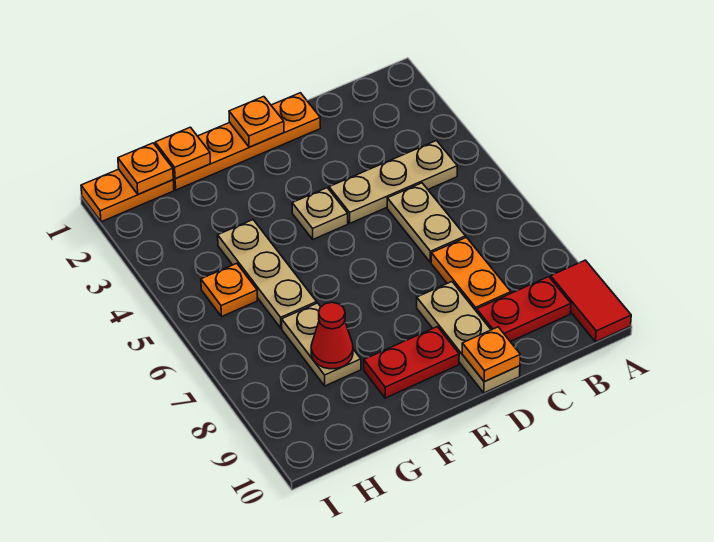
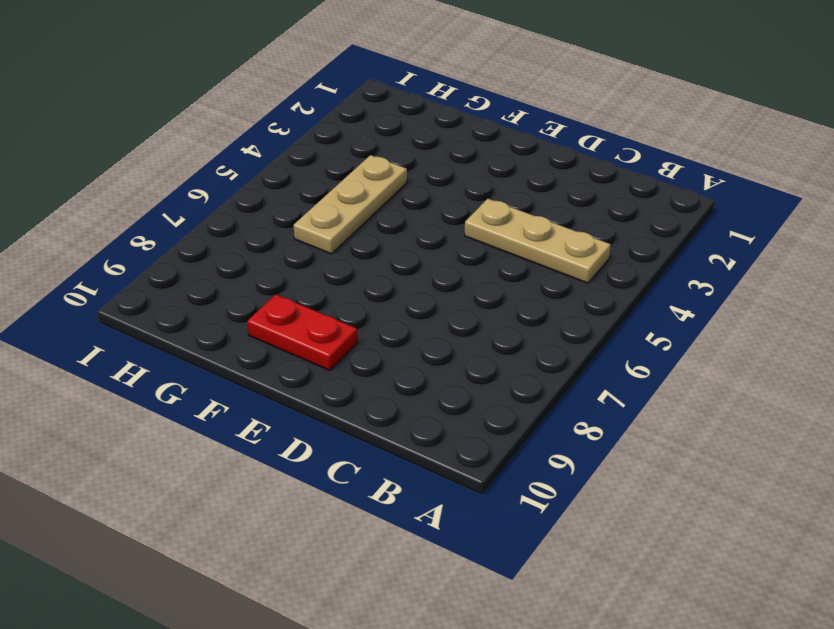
none -> red 1x2 tile [550,260,631,342]
none -> red 1x2 plate [477,277,571,342]
none -> tan 1x2 plate [387,183,465,262]

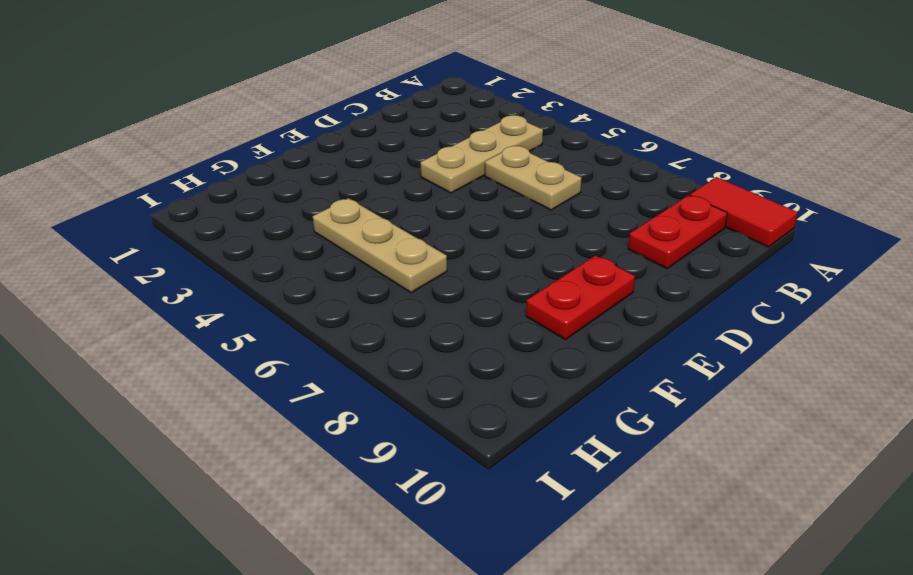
none -> orange 1x2 plate [431,237,511,312]
none -> orange 1x4 plate [173,93,321,190]
none -> tan 1x3 plate [417,282,520,393]

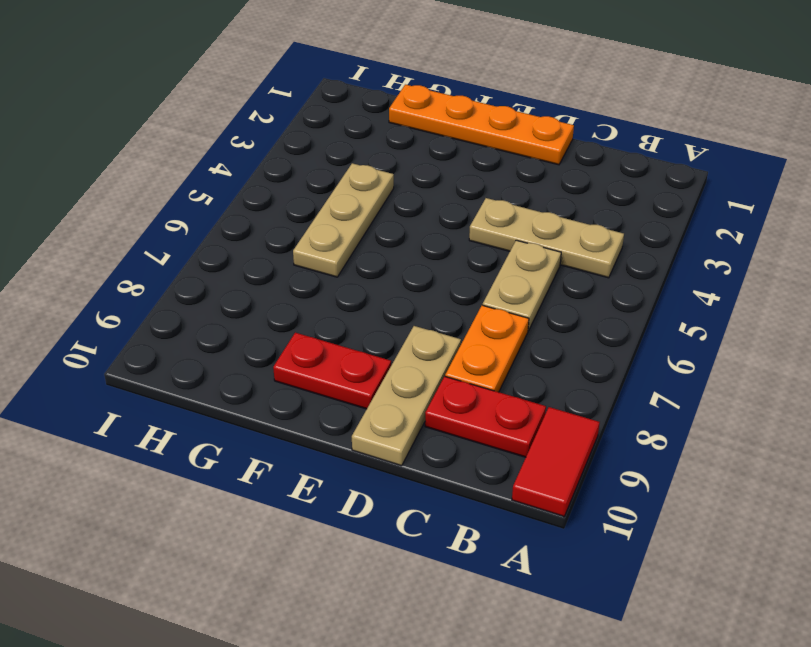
none -> tan 1x1 plate [292,188,348,239]
none -> tan 1x2 plate [282,303,361,386]
none -> orange 1x2 plate [81,169,174,222]

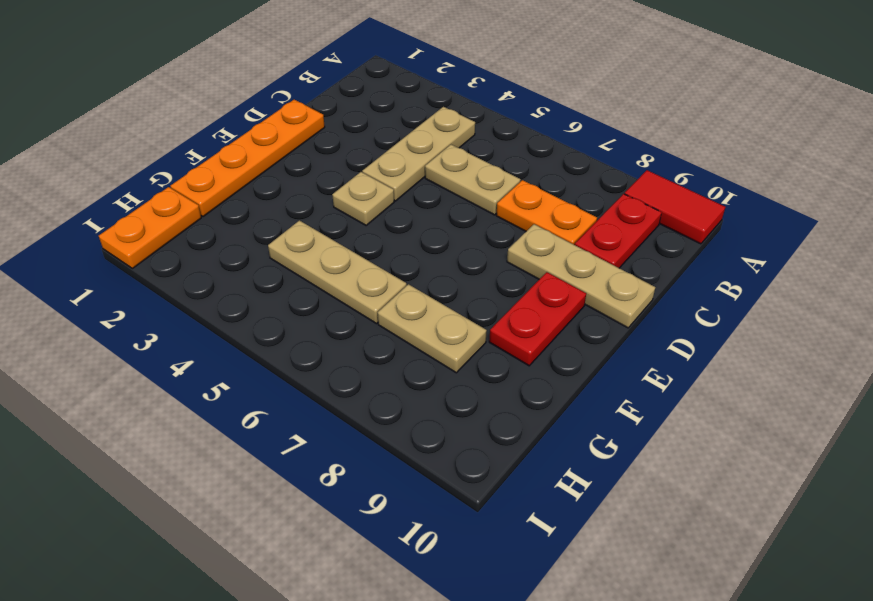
none -> orange 1x1 plate [201,263,257,317]
none -> orange 1x1 plate [462,327,520,382]
none -> orange 1x1 plate [229,97,284,147]

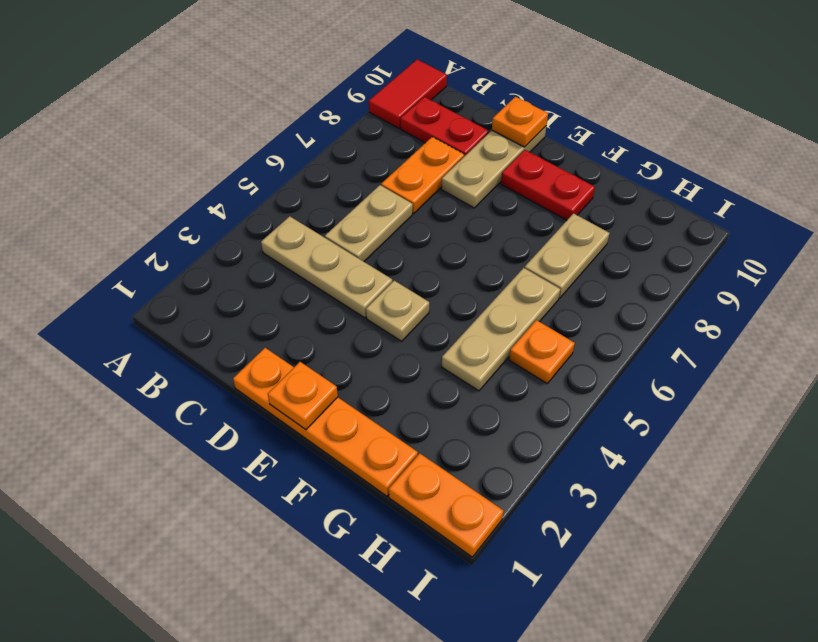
none -> orange 1x1 plate [155,127,210,179]
none -> red 1x1 cone [311,302,353,369]
none -> orange 1x1 plate [118,143,173,194]

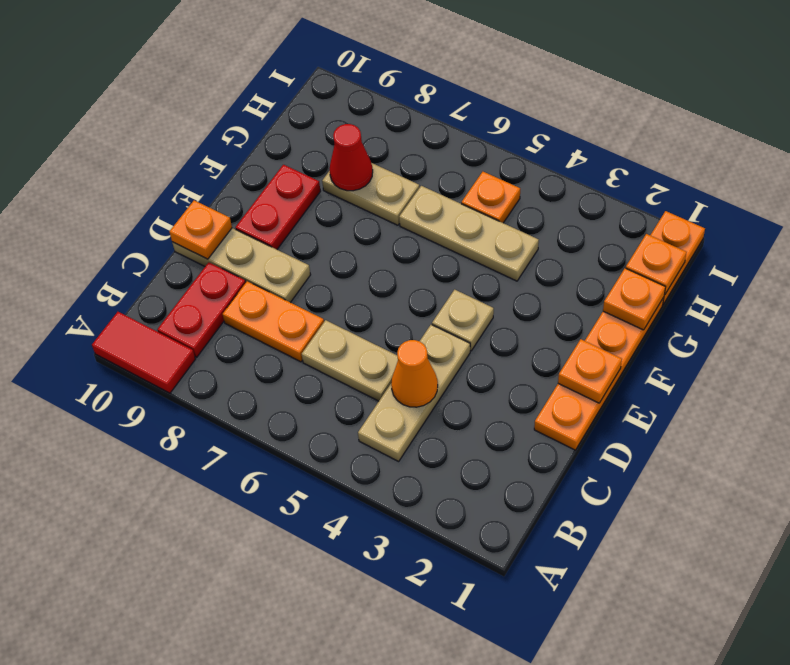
orange 1x1 cone [391,340,438,407] -> none

